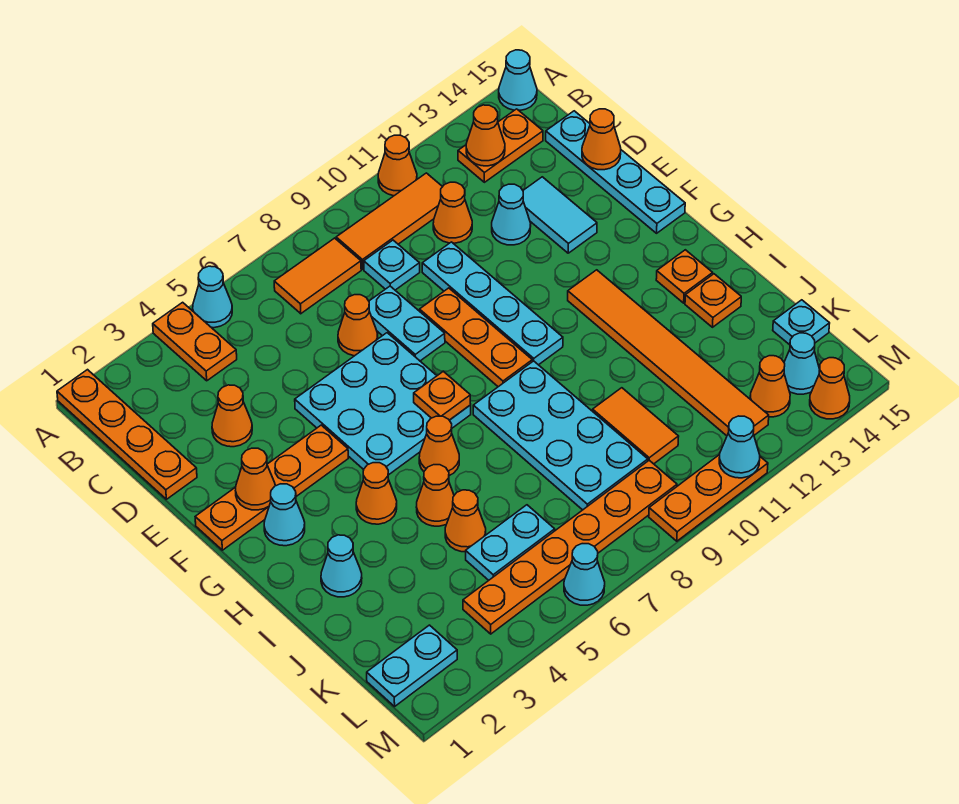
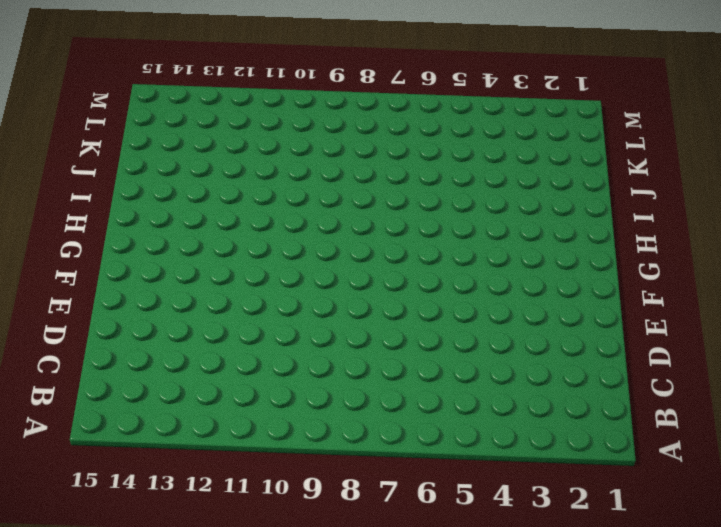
none -> orange 1x4 plate [57,370,197,499]
none -> orange 1x2 plate [153,302,237,381]
none -> cyan 1x1 cone [193,266,232,328]
none -> orange 1x1 cone [378,135,417,196]

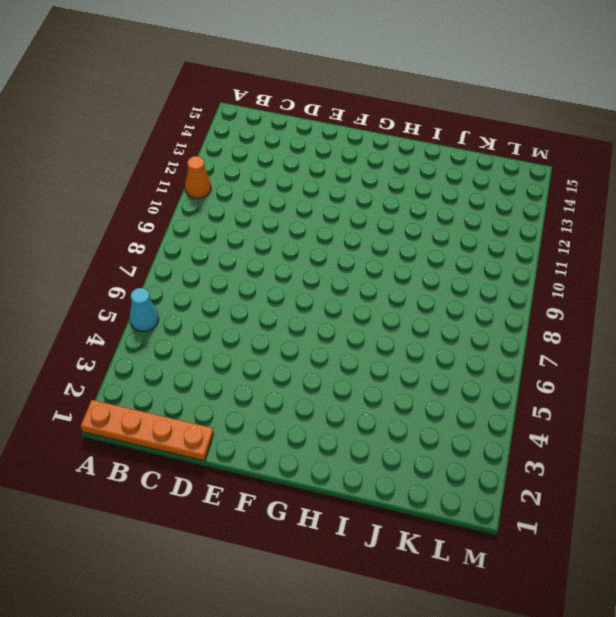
none -> orange 1x2 plate [153,302,237,381]
none -> cyan 1x1 cone [499,50,537,110]
none -> orange 1x2 tile [274,238,361,314]
none -> orange 1x3 tile [336,173,442,269]

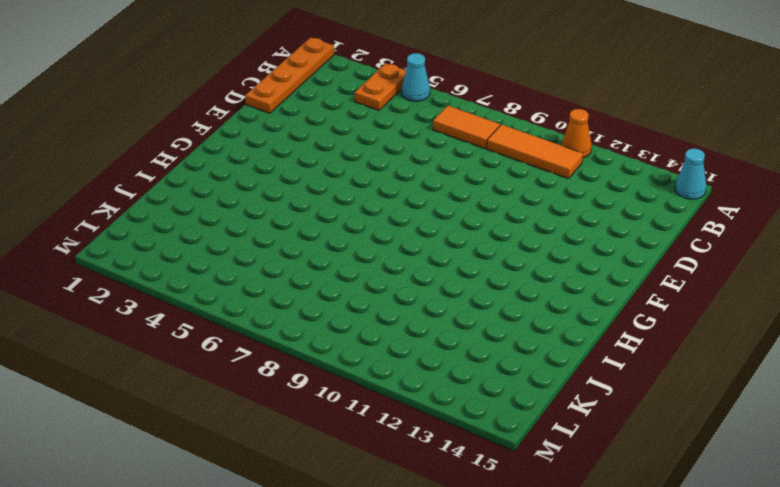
none -> orange 1x2 plate [458,109,543,182]
none -> cyan 1x1 plate [364,240,420,290]
none -> orange 1x1 cone [433,182,472,243]
none -> cyan 1x4 plate [546,111,685,233]

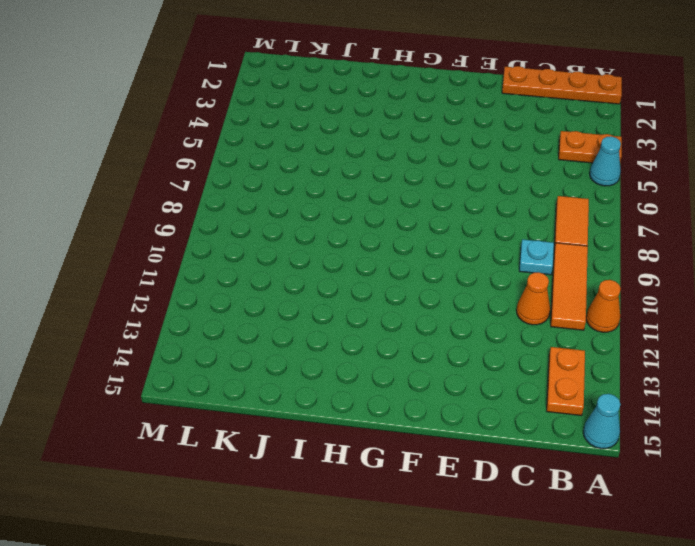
none -> cyan 1x4 plate [546,111,685,233]
none -> orange 1x1 cone [212,385,252,447]
none -> orange 1x1 cone [338,295,378,356]
none -> cyan 1x2 plate [369,286,445,361]

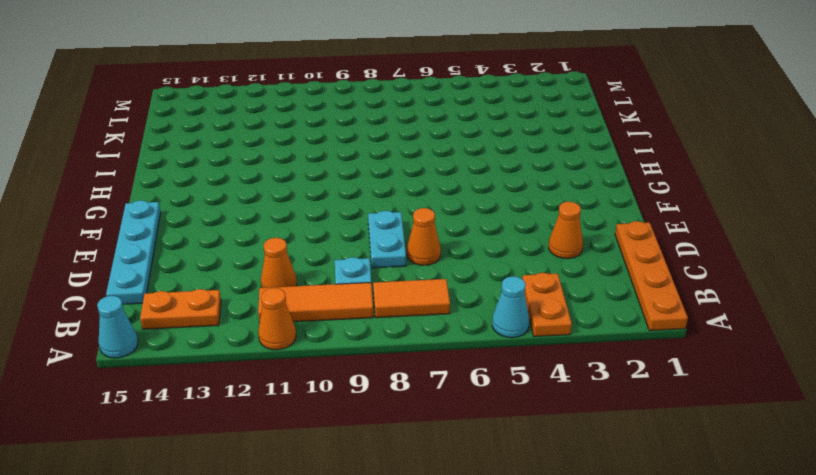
none -> cyan 1x4 plate [422,242,563,365]
none -> cyan 1x1 cone [492,184,531,245]
none -> cyan 1x2 tile [523,177,597,253]
none -> cyan 3x3 plate [295,333,471,475]

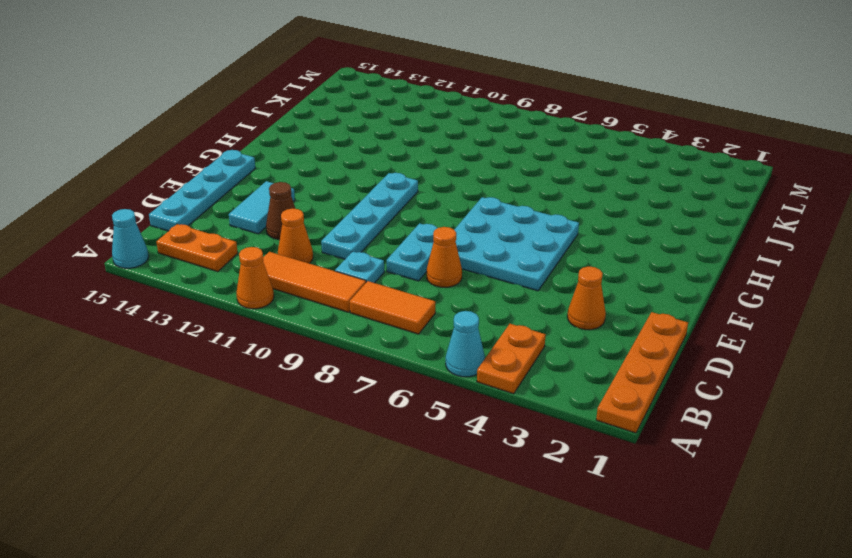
brown 1x1 cone [266,182,295,240] -> cyan 1x1 cone [492,184,531,245]
none -> orange 1x3 plate [420,288,532,387]
none -> orange 1x4 plate [195,425,348,550]
none -> cyan 1x1 cone [264,484,305,546]
none -> orange 1x6 tile [568,270,769,436]

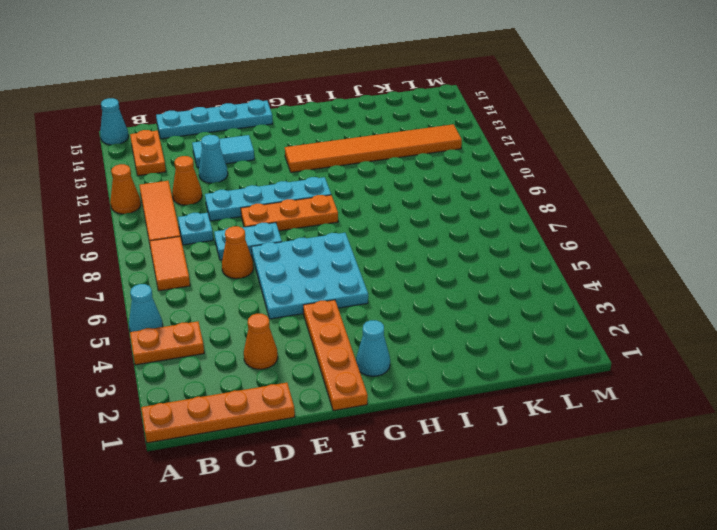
none -> orange 1x1 cone [356,463,397,524]
none -> orange 1x1 cone [419,416,459,476]
none -> cyan 2x4 plate [473,361,648,510]
none -> orange 1x1 plate [656,250,713,303]

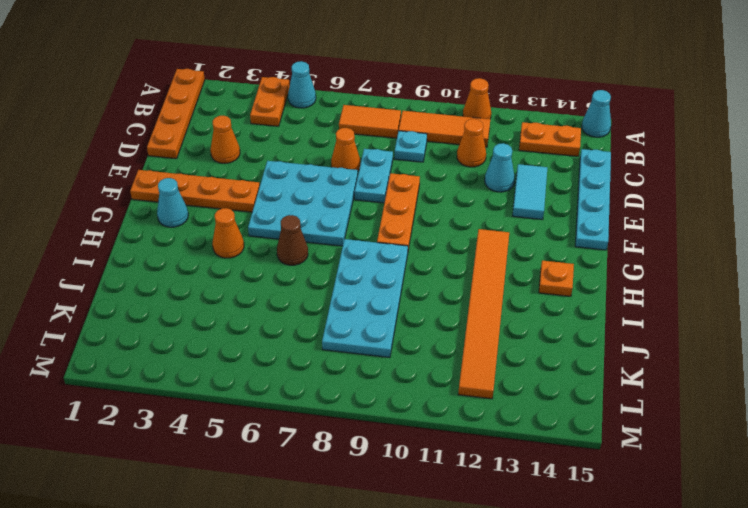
brown 1x1 cone [277,215,308,265] -> orange 1x1 cone [419,416,459,476]
none -> cyan 1x4 plate [422,242,563,365]
none -> cyan 1x1 cone [321,535,362,597]
none -> orange 1x1 cone [417,465,454,526]
none -> orange 1x1 plate [685,274,741,327]

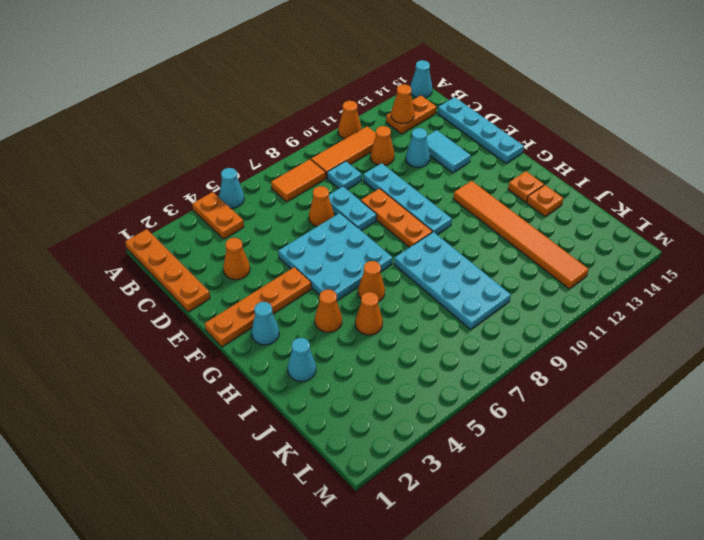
none -> orange 1x1 cone [445,490,486,552]
none -> orange 1x2 tile [593,388,679,464]
none -> cyan 1x2 plate [466,505,555,580]
none -> cyan 1x1 plate [773,300,830,345]

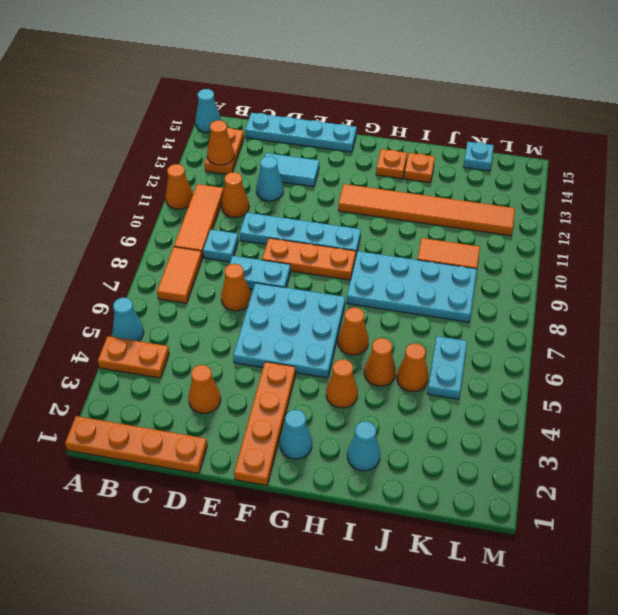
none -> cyan 1x2 plate [367,625,457,706]
none -> orange 1x6 plate [463,460,677,634]
none -> orange 1x1 cone [750,356,790,417]
none -> cyan 1x1 cone [784,333,820,394]

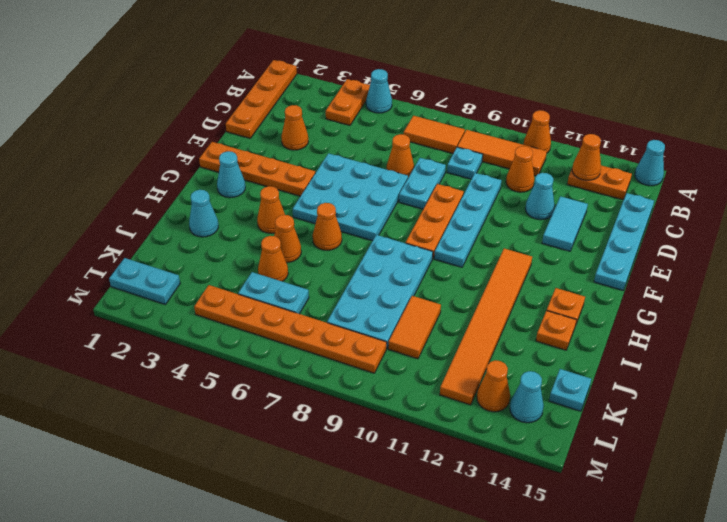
none -> cyan 1x1 cone [564,544,605,605]
none -> orange 1x3 plate [649,455,768,541]
none -> orange 1x1 cone [810,358,850,419]
none -> orange 1x1 cone [582,109,621,170]

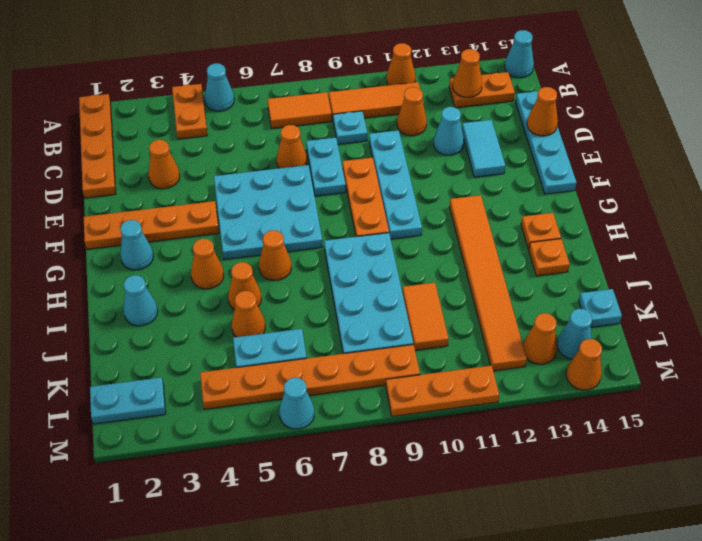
none -> orange 1x1 cone [235,448,275,510]
none -> orange 1x1 plate [414,371,471,420]
none -> cyan 1x1 cone [719,416,760,478]

